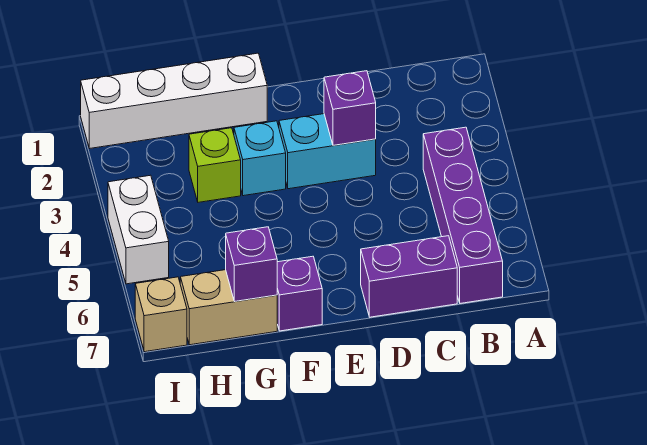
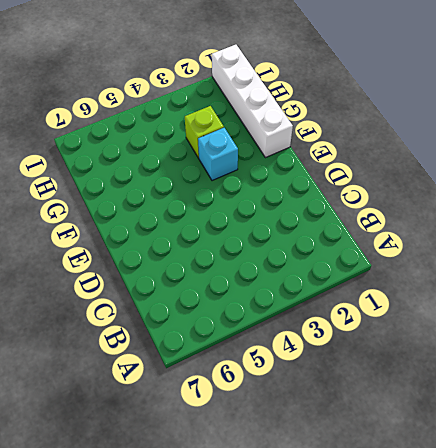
none -> purple 1x4 brick [423,127,503,303]
none -> purple 1x2 brick [361,236,457,317]
none -> cyan 1x2 brick [279,114,376,189]

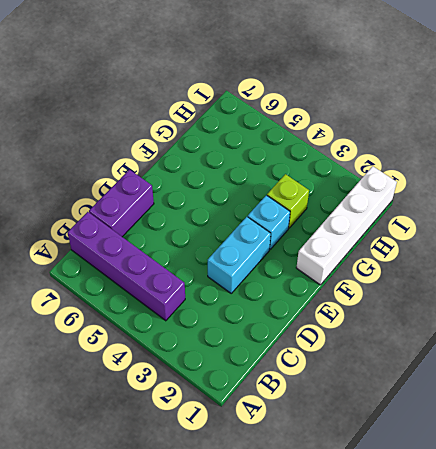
none -> purple 1x1 brick [277,256,322,331]
none -> tan 1x2 brick [180,270,277,345]
none -> white 1x2 brick [108,175,169,284]

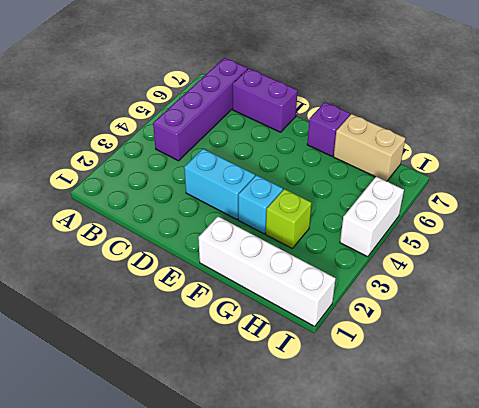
none -> tan 1x1 brick [135,277,187,352]
none -> purple 1x1 brick [324,71,376,145]
none -> purple 1x1 brick [226,227,277,302]

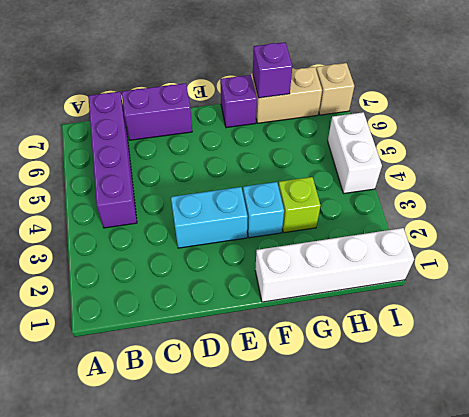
none -> purple 1x1 brick [324,71,376,145]

